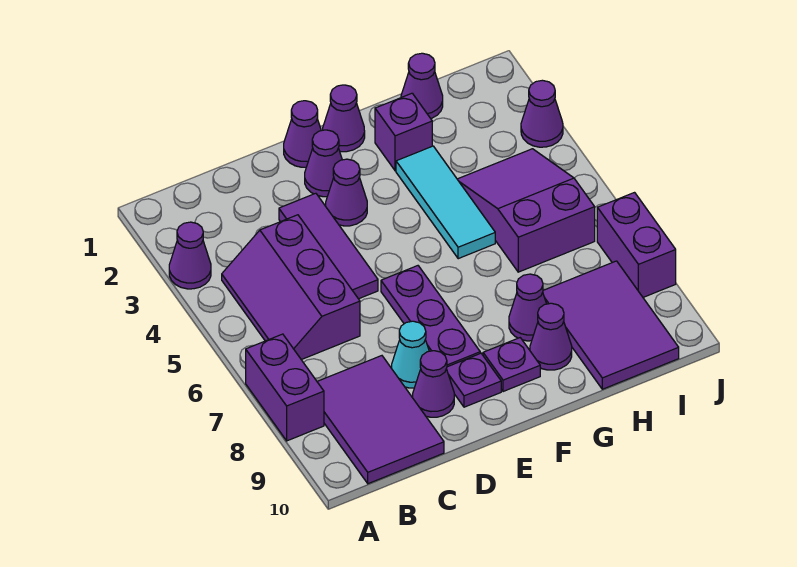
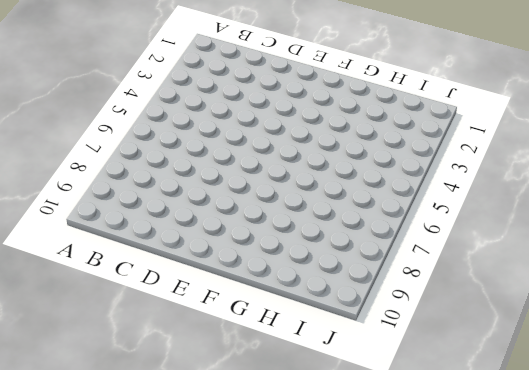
none -> purple 1x1 cone [169,222,211,289]
none -> purple 1x2 brick [246,334,324,441]
none -> purple 2x3 slope [222,215,360,360]

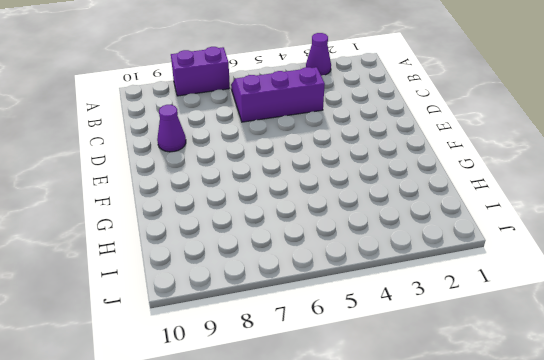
none -> purple 2x3 tile [317,356,444,484]
none -> purple 1x3 tile [279,193,378,299]
none -> cyan 1x1 cone [392,321,429,388]

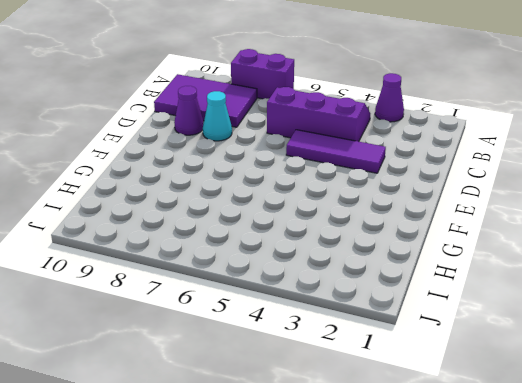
none -> purple 1x1 cone [284,101,321,167]
none -> purple 1x1 cone [305,130,342,197]
none -> purple 1x1 cone [326,159,367,226]

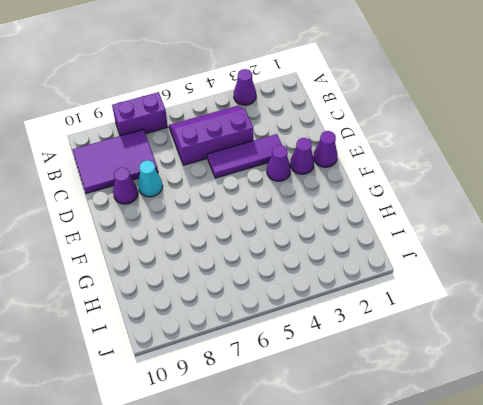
none -> purple 1x3 plate [381,266,480,367]
none -> purple 1x1 plate [446,353,501,407]
none -> purple 1x1 cone [323,85,365,152]

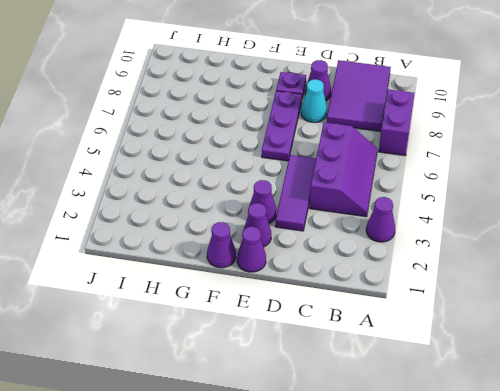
none -> purple 1x1 plate [483,338,540,392]
none -> purple 1x1 brick [375,93,432,171]
none -> cyan 1x3 tile [396,146,495,259]

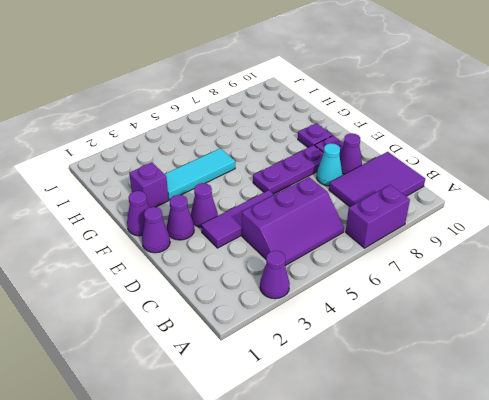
none -> purple 1x1 cone [509,274,546,341]
none -> purple 1x1 cone [530,303,572,370]
none -> purple 1x1 cone [401,53,443,118]

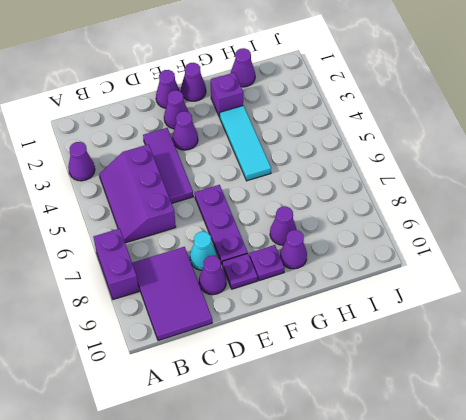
none -> purple 2x3 slope [457,149,595,272]
none -> purple 2x3 tile [543,261,679,389]
none -> purple 1x1 cone [521,80,563,147]

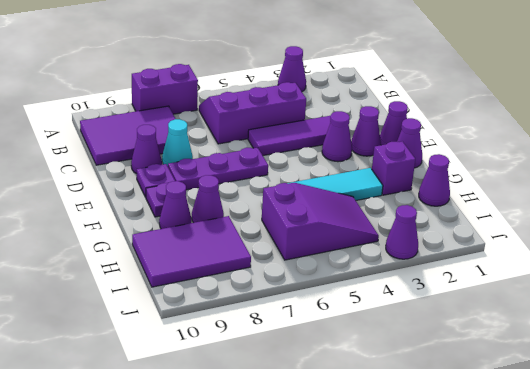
none -> purple 1x2 brick [597,193,676,297]

